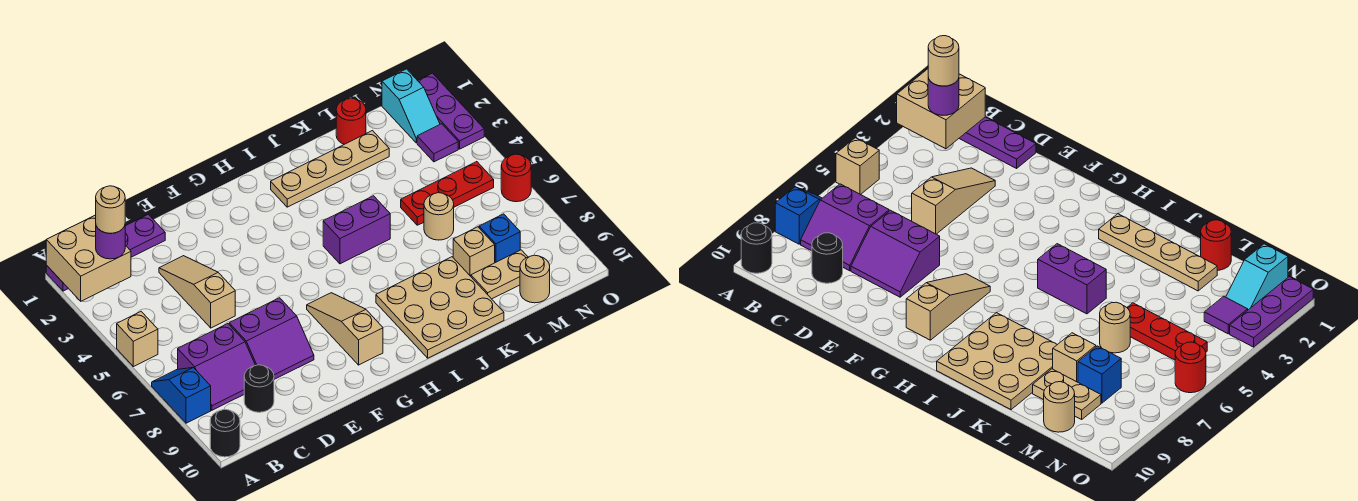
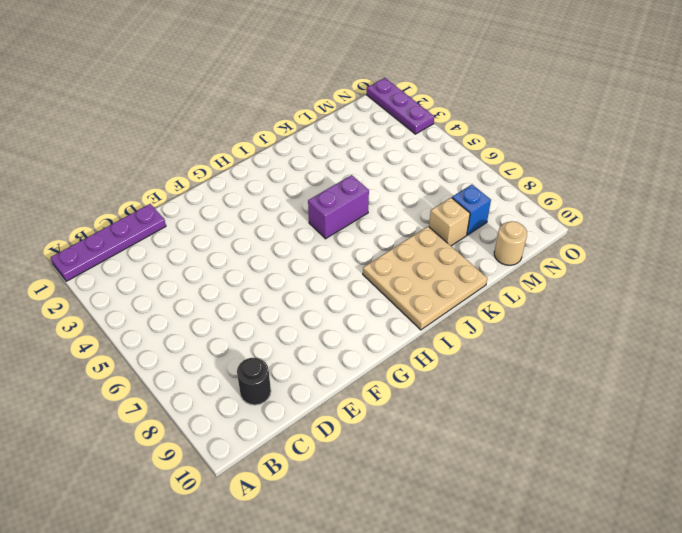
none -> tan 1x1 brick [117,312,158,367]
none -> blue 1x2 slope [152,368,211,423]
none -> black 1x1 round brick [210,409,240,457]

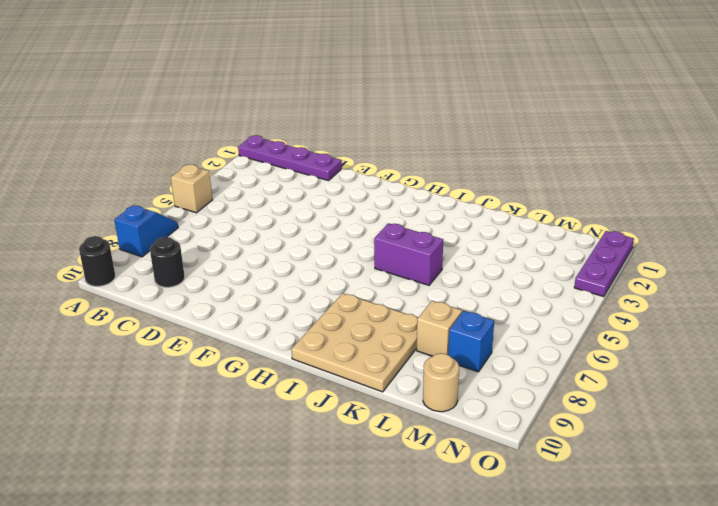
none -> purple 2x2 slope [178,324,256,410]
none -> tan 1x3 slope [159,256,235,328]
none -> purple 2x2 slope [229,298,314,379]

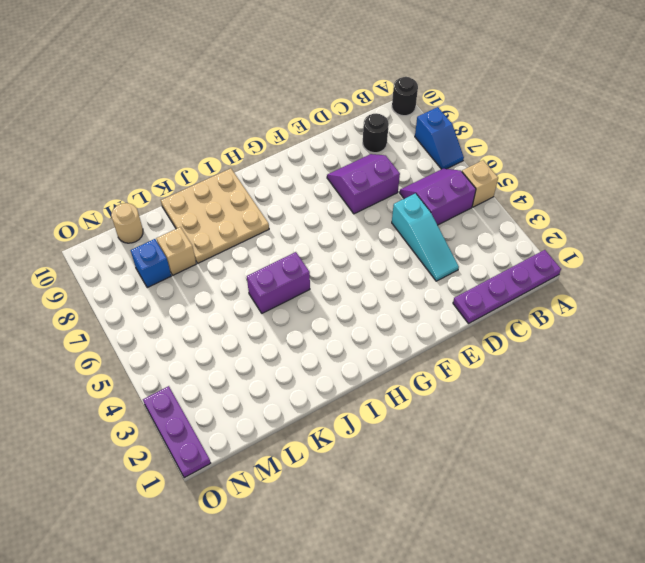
purple 2x2 slope [400,169,476,225] -> purple 2x2 slope moved to [178,324,256,410]
cyan 1x3 slope [392,193,459,281] -> tan 1x3 slope [159,256,235,328]
none -> tan 1x3 slope [307,293,383,365]
none -> tan 1x4 plate [271,131,389,207]
none -> red 1x1 round brick [336,98,366,144]

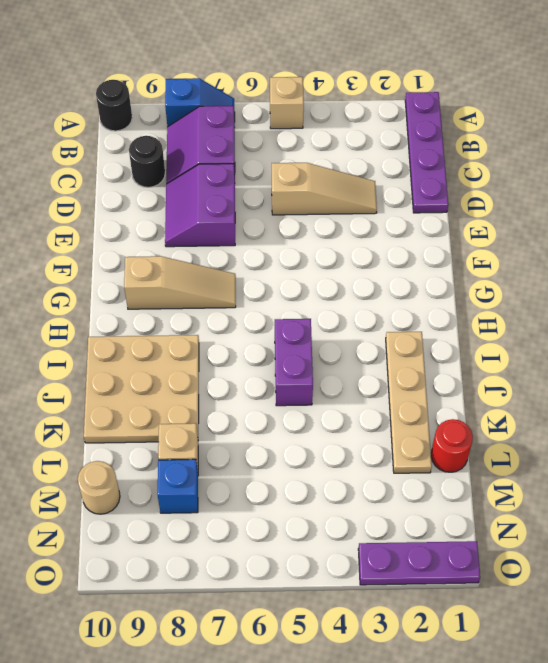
none -> red 1x3 plate [401,162,494,225]
none -> tan 1x1 round brick [424,193,454,240]
none -> tan 1x2 plate [471,250,528,299]

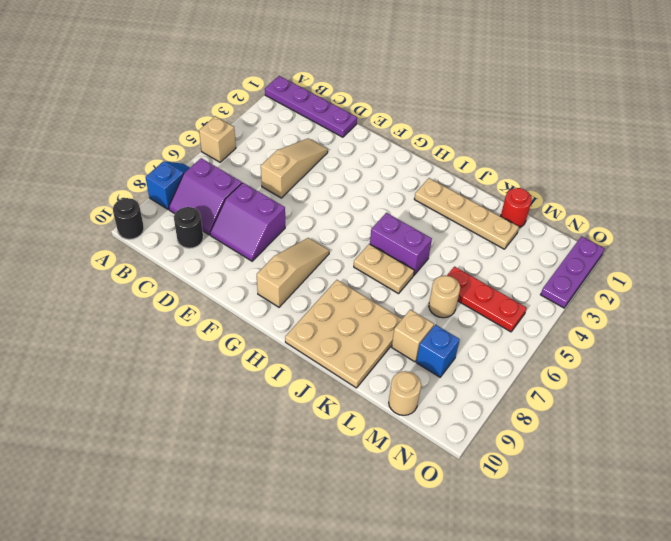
tan 1x2 plate [354,244,414,294] -> tan 1x2 plate moved to [471,250,528,299]
none -> cyan 1x2 slope [382,69,440,143]
none -> purple 1x1 tile [417,124,458,162]
none -> red 1x1 round brick [501,154,531,202]

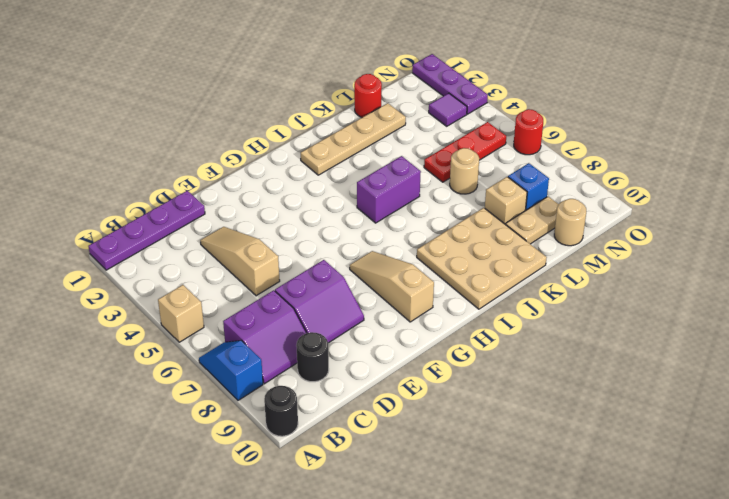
none -> cyan 1x2 slope [382,69,440,143]
none -> tan 2x2 brick [46,215,131,301]
none -> purple 1x1 round brick [96,226,125,259]

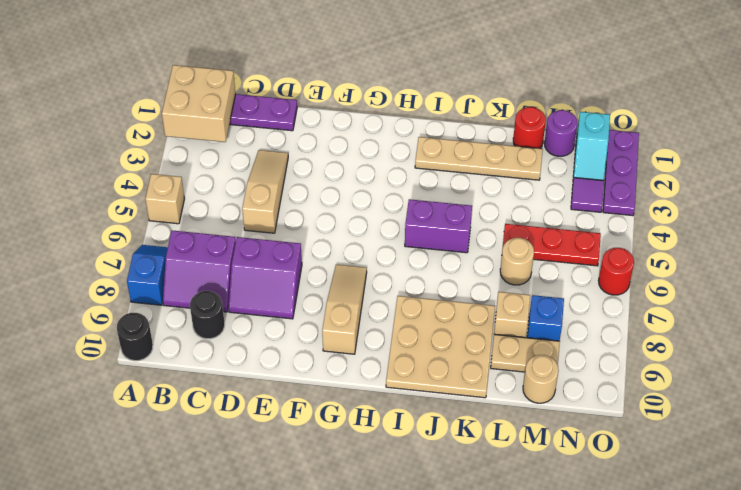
purple 1x1 round brick [544,110,578,156] -> purple 1x1 round brick moved to [96,226,125,259]
none -> tan 1x1 round brick [96,186,125,233]

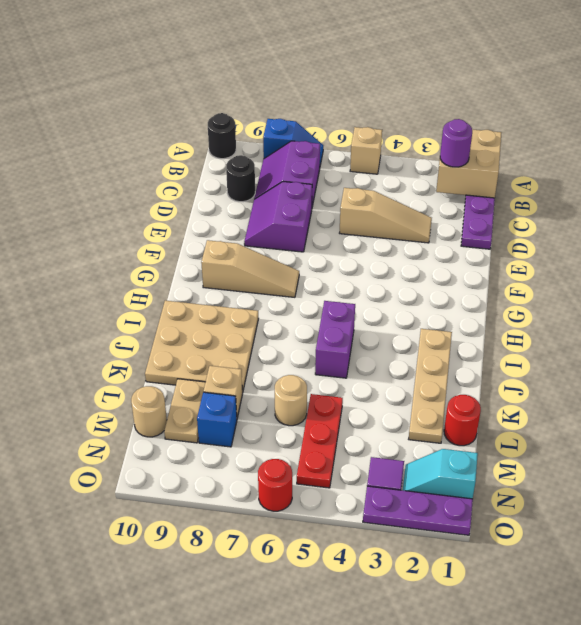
none -> tan 1x1 round brick [96,186,125,233]

